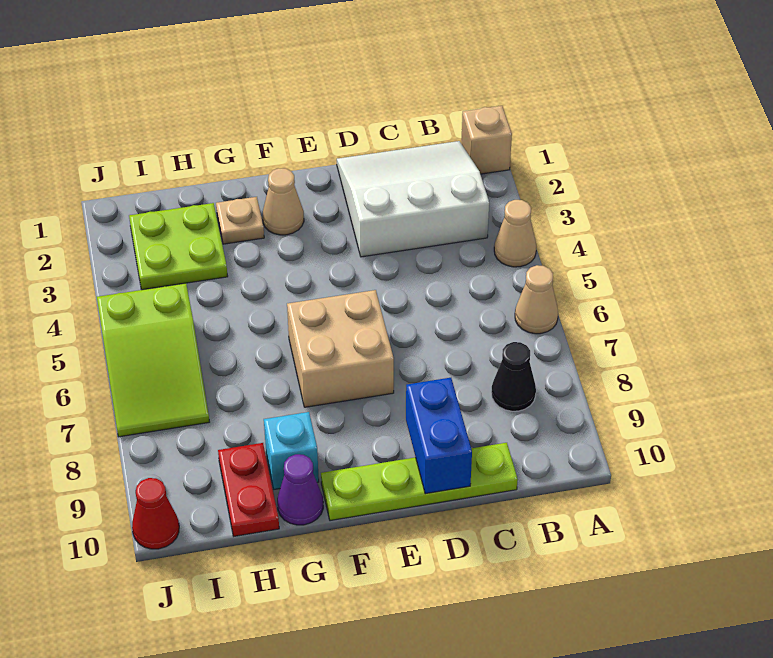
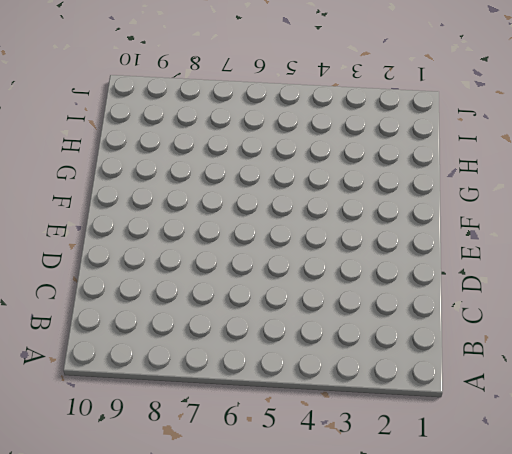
none -> tan 1x1 brick [461,106,512,174]
none -> tan 1x1 cone [494,200,536,267]
none -> tan 1x1 cone [515,265,558,334]

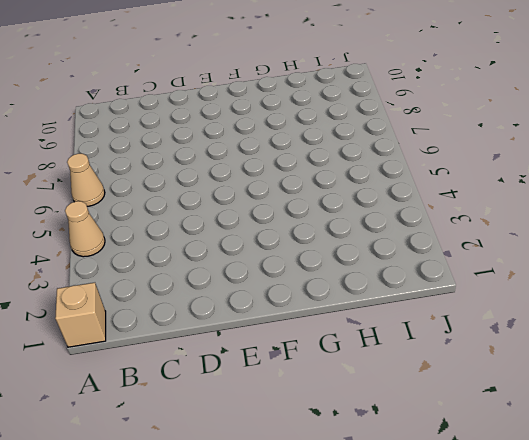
none -> white 3x3 slope [337,141,489,257]
none -> black 1x1 cone [491,342,536,411]
none -> lime 1x4 plate [321,443,518,521]

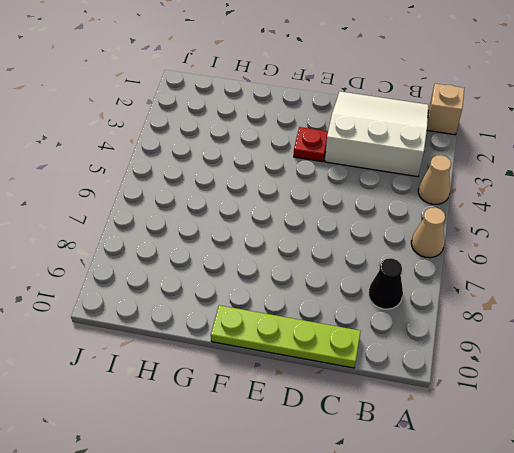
red 1x1 plate [294,127,328,162] -> none
none -> tan 2x2 brick [287,290,394,407]
none -> tan 1x1 cone [263,168,304,235]
none -> tan 1x1 plate [216,197,264,244]

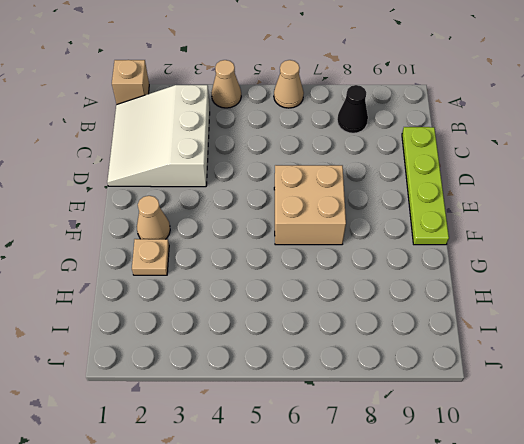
none -> cyan 1x1 brick [264,412,319,489]
none -> purple 1x1 cone [277,454,323,525]
none -> lime 2x2 plate [129,203,228,290]

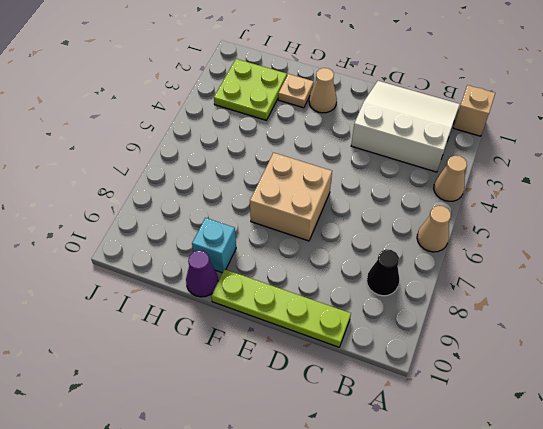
none -> red 1x2 plate [218,443,279,536]
none -> lime 2x3 slope [97,283,209,437]
none -> red 1x1 cone [132,478,179,549]

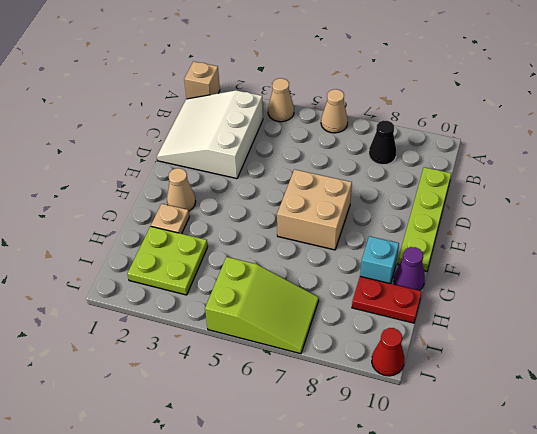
none -> blue 1x2 brick [406,378,472,494]

